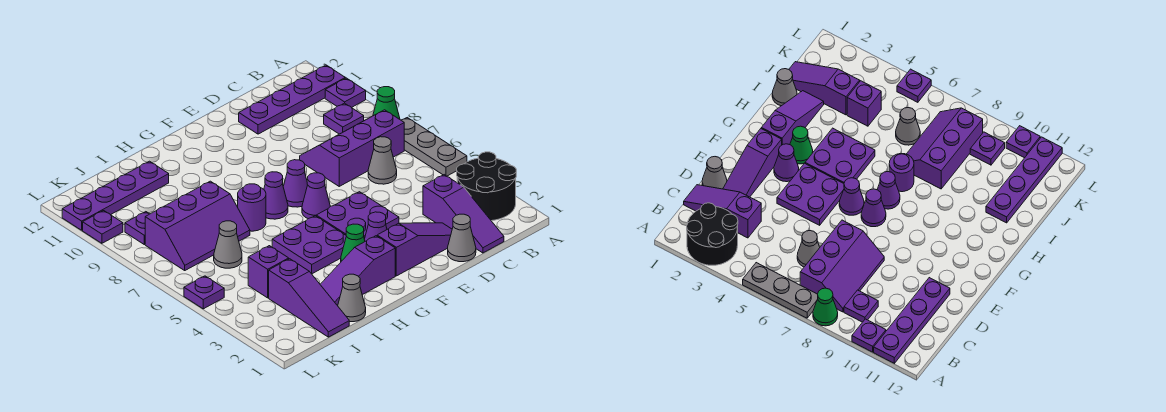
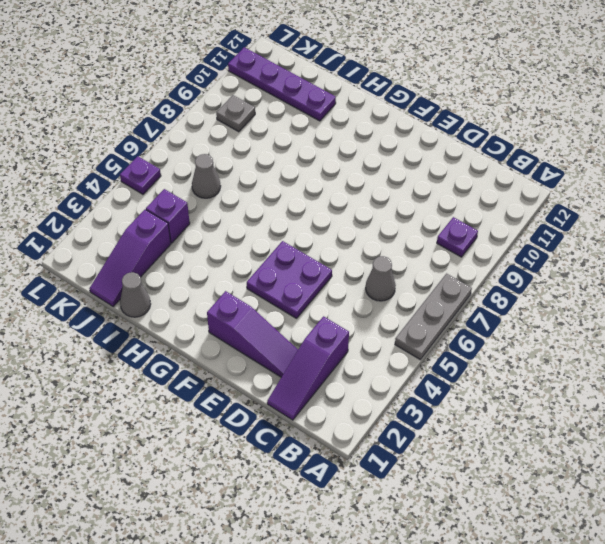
grey 1x1 plate [216,95,255,132] -> purple 1x1 plate [125,212,149,244]
none -> black 2x2 round brick [457,152,516,221]
none -> green 1x1 cone [373,87,400,119]
none -> purple 1x1 plate [325,78,366,108]

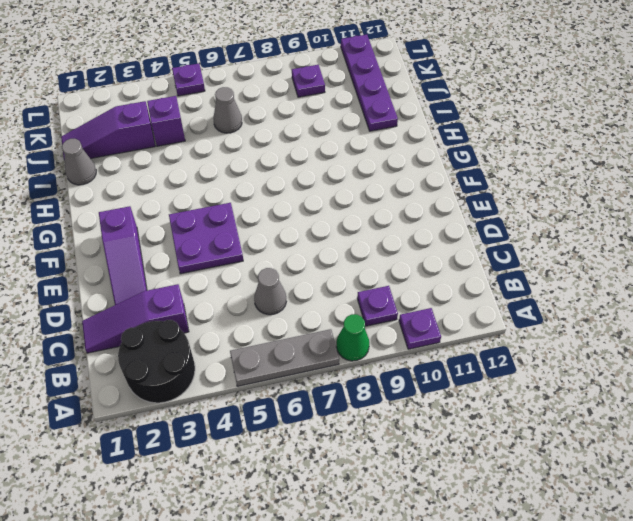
none -> purple 1x4 plate [239,65,345,134]
none -> purple 2x3 slope [300,110,404,186]
none -> grey 1x1 cone [448,214,476,262]

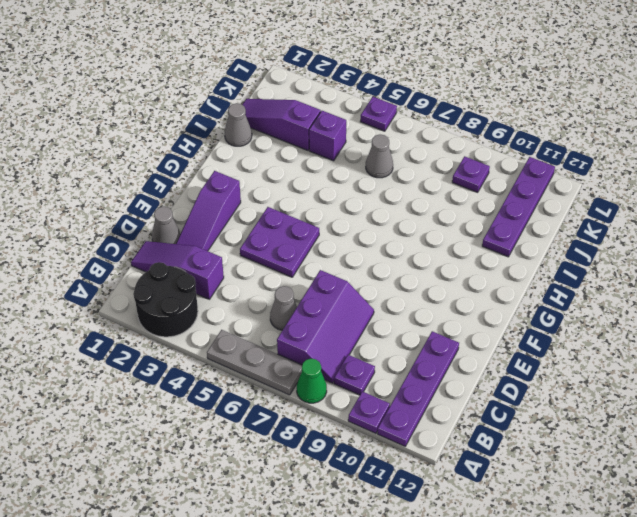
none -> purple 1x1 cone [364,212,387,241]
none -> purple 1x1 cone [302,173,330,219]
none -> purple 1x1 cone [283,160,307,207]

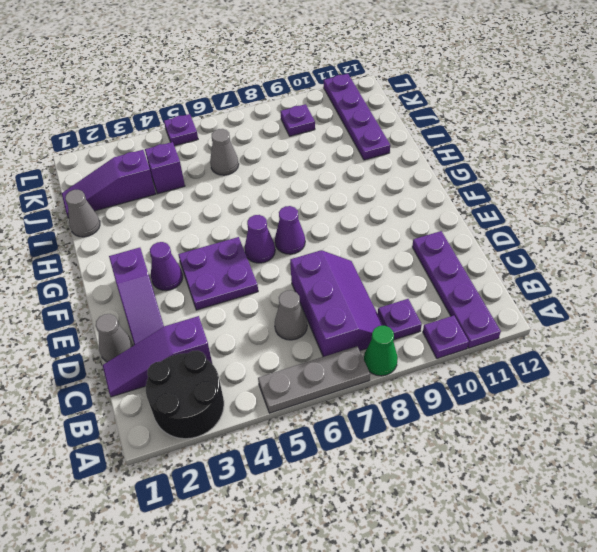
none -> purple 1x3 slope [320,236,395,306]
none -> green 1x1 cone [341,224,365,261]
none -> purple 2x2 plate [272,216,346,274]

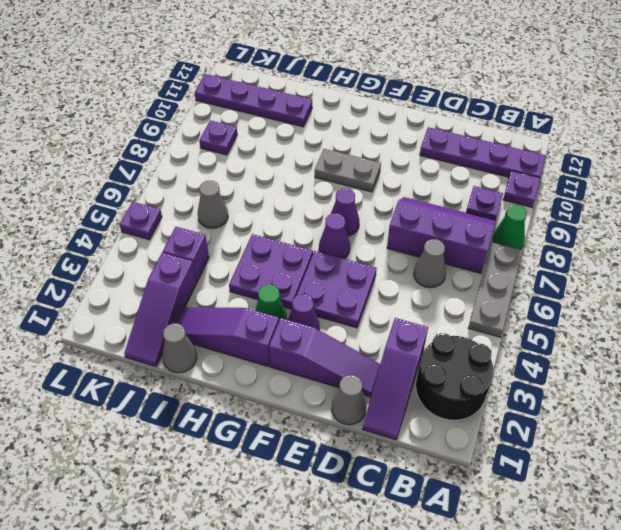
grey 1x2 plate [315,149,381,192] -> none
none -> purple 1x1 cone [264,172,288,219]
none -> purple 1x1 round brick [238,184,266,231]
none -> purple 2x3 slope [145,181,250,270]

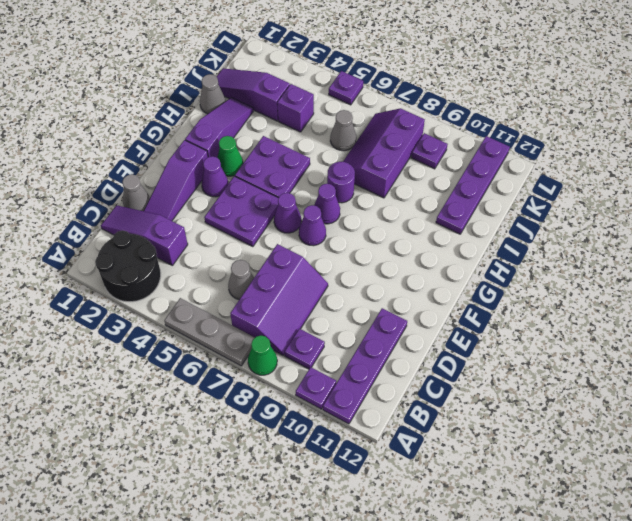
none -> purple 1x1 plate [83,211,123,243]

